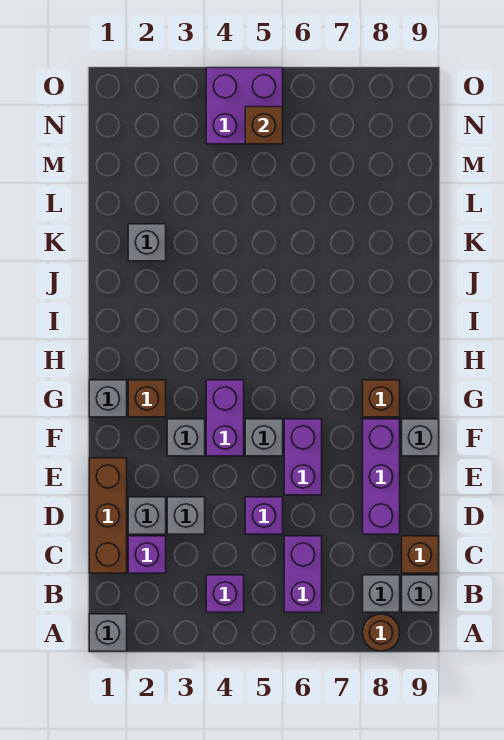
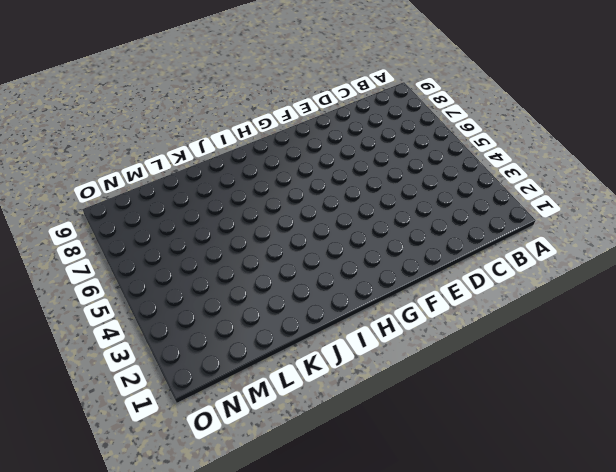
none -> grey 1x1 brick [89,614,127,651]
none -> brown 1x1 round brick [363,614,400,651]
none -> purple 1x1 brick [206,575,244,612]

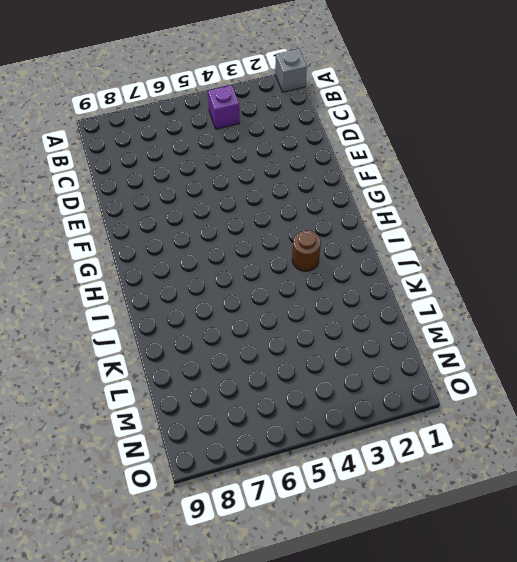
brown 1x1 round brick [292,230,321,271] -> brown 1x1 round brick moved to [363,614,400,651]
none -> purple 1x2 brick [284,536,322,612]
none -> grey 1x1 brick [363,575,400,612]
none -> grey 1x1 brick [402,575,439,612]

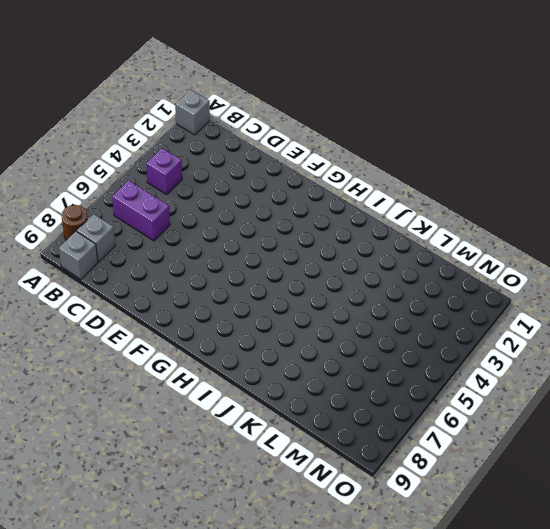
none -> brown 1x3 brick [89,458,127,573]
none -> purple 1x1 brick [128,536,166,573]
none -> brown 1x1 brick [402,536,439,573]

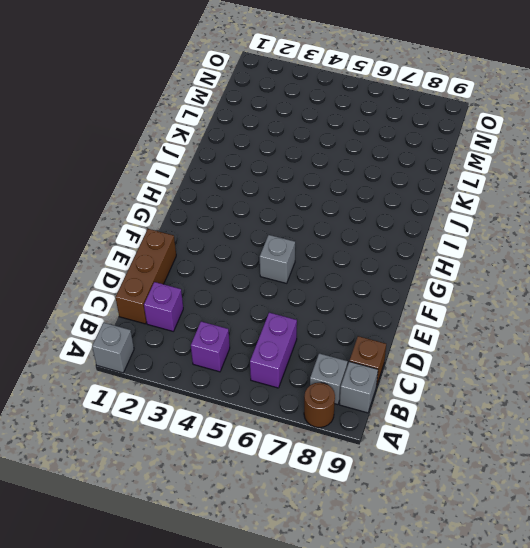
none -> grey 1x1 brick [128,497,166,534]
none -> grey 1x1 brick [167,497,205,534]
none -> purple 1x1 brick [245,497,283,534]

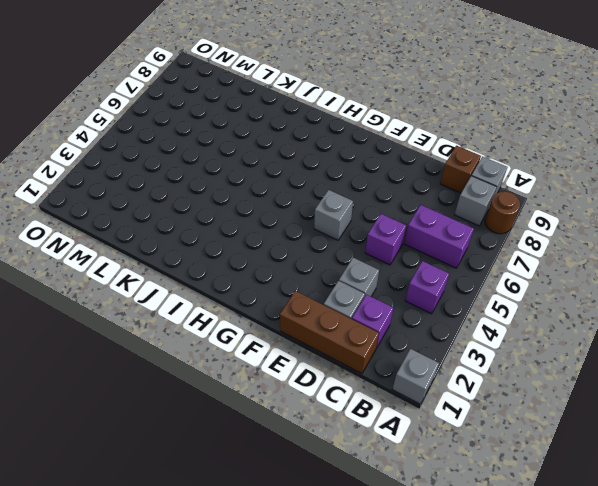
none -> purple 1x3 brick [363,419,400,534]
none -> purple 1x2 brick [284,419,322,495]
none -> grey 1x1 brick [167,419,205,456]

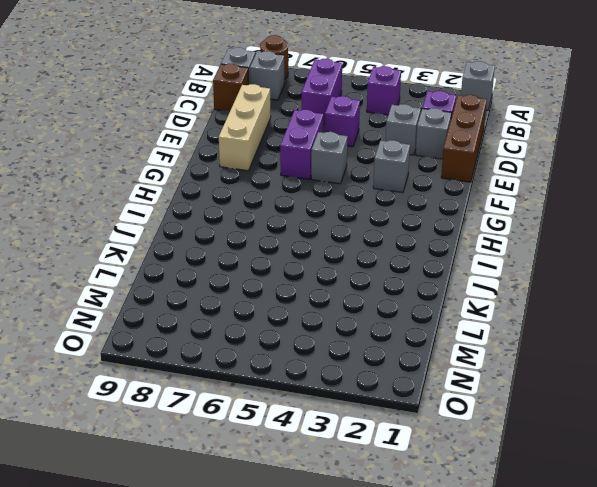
tan 1x3 brick [219,84,271,171] -> purple 1x3 brick [363,419,400,534]
none -> purple 1x2 brick [206,380,244,456]
none -> grey 1x1 brick [402,419,439,456]
none -> grey 1x1 brick [89,380,127,417]

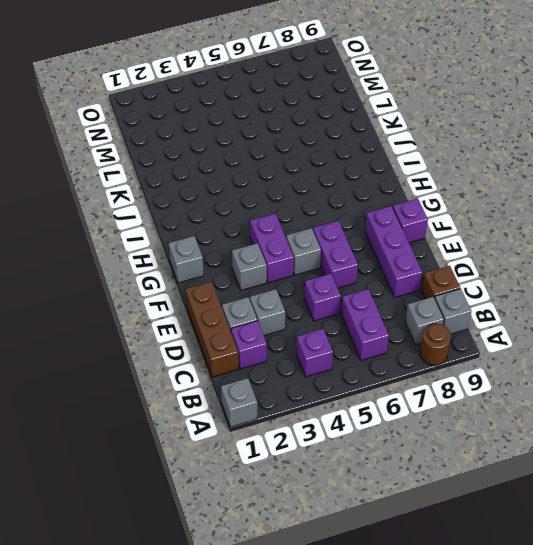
purple 1x1 brick [393,199,428,243] -> grey 1x1 brick [402,419,439,456]
none -> brown 1x1 brick [128,380,166,417]
none -> brown 1x1 brick [363,380,400,417]
none -> grey 1x1 brick [128,224,166,261]

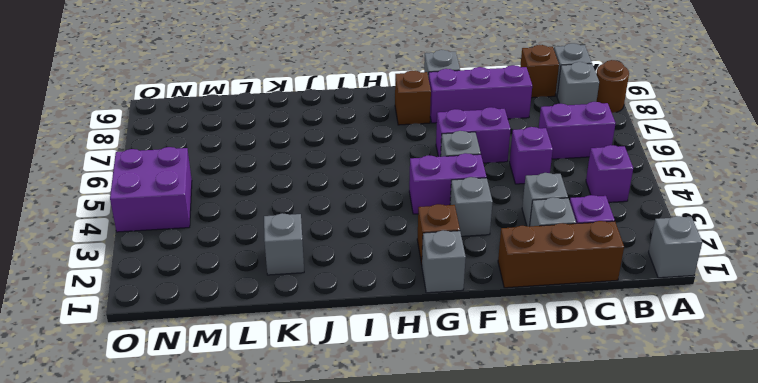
none -> brown 1x1 brick [245,107,283,144]

